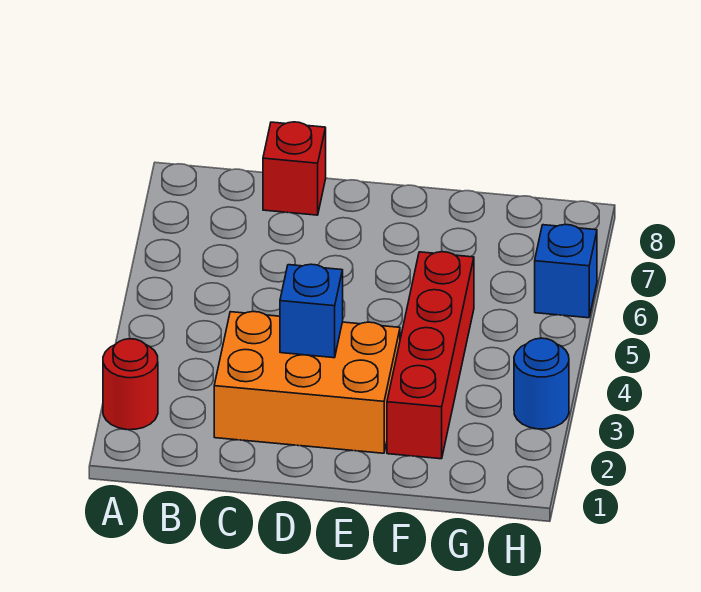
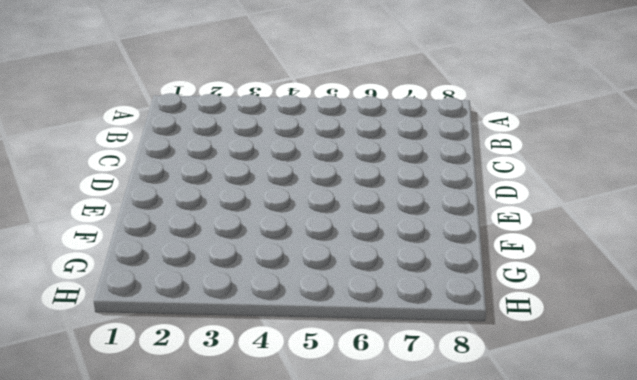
none -> red 1x1 round brick [103,339,158,430]
none -> orange 2x3 brick [214,312,400,453]

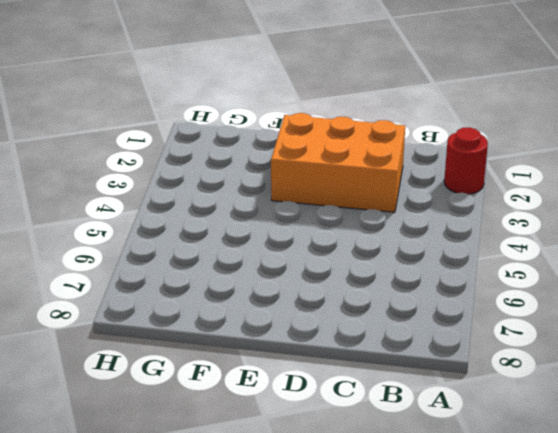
none -> red 1x1 brick [263,122,326,215]
none -> red 1x4 brick [387,252,474,459]

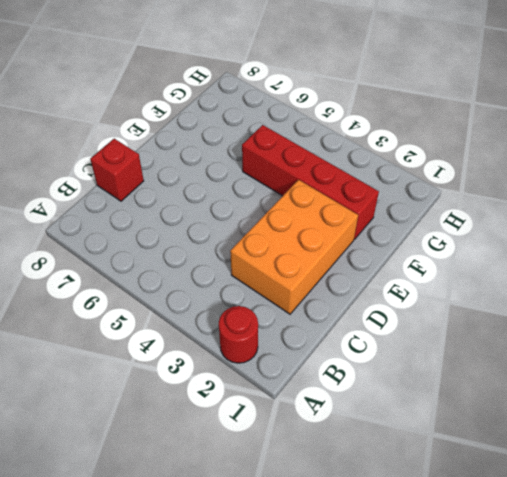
none -> blue 1x1 round brick [514,338,569,429]
none -> blue 1x1 brick [535,225,597,318]

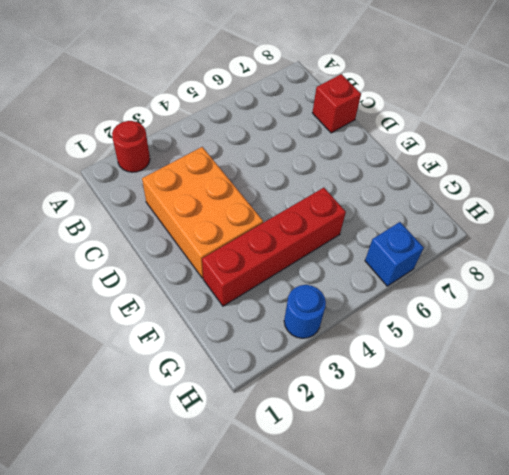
none -> blue 1x1 brick [280,264,343,358]

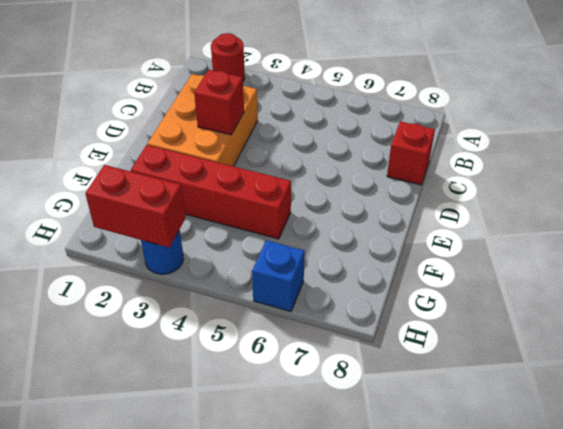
red 1x1 brick [194,70,244,135] -> blue 1x1 brick [280,264,343,358]
red 1x2 brick [85,165,185,247] -> none

